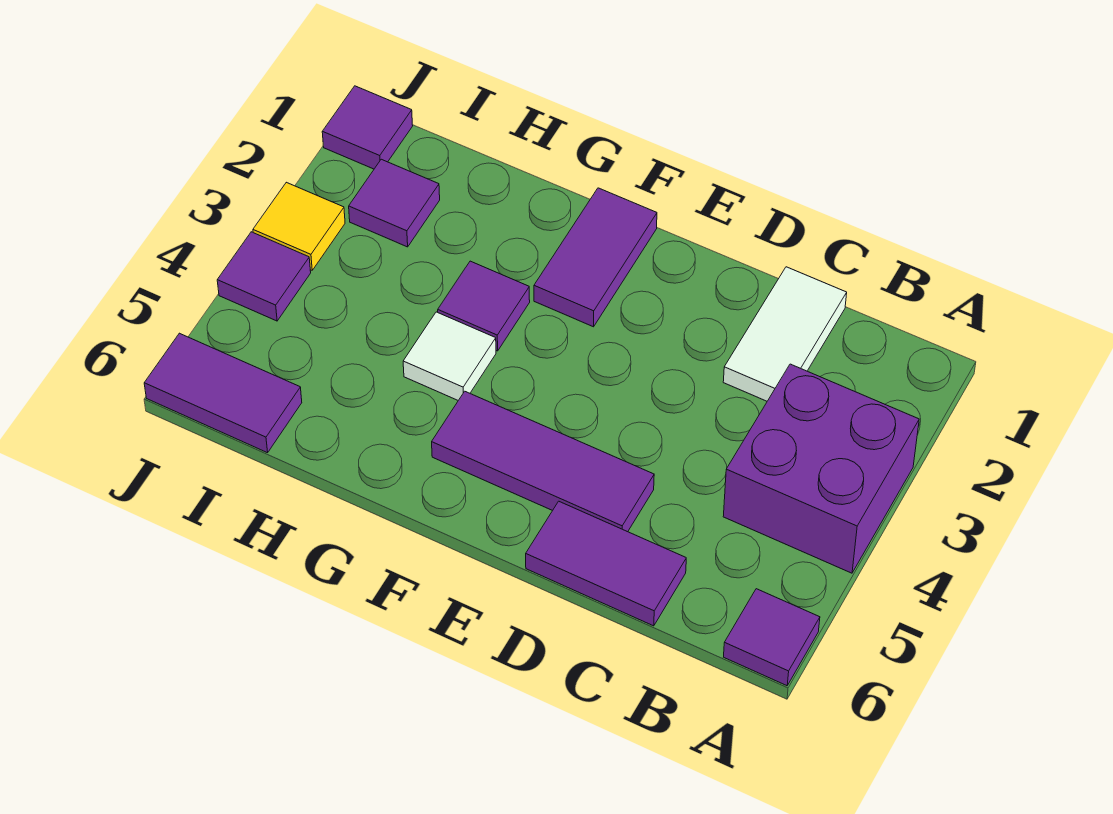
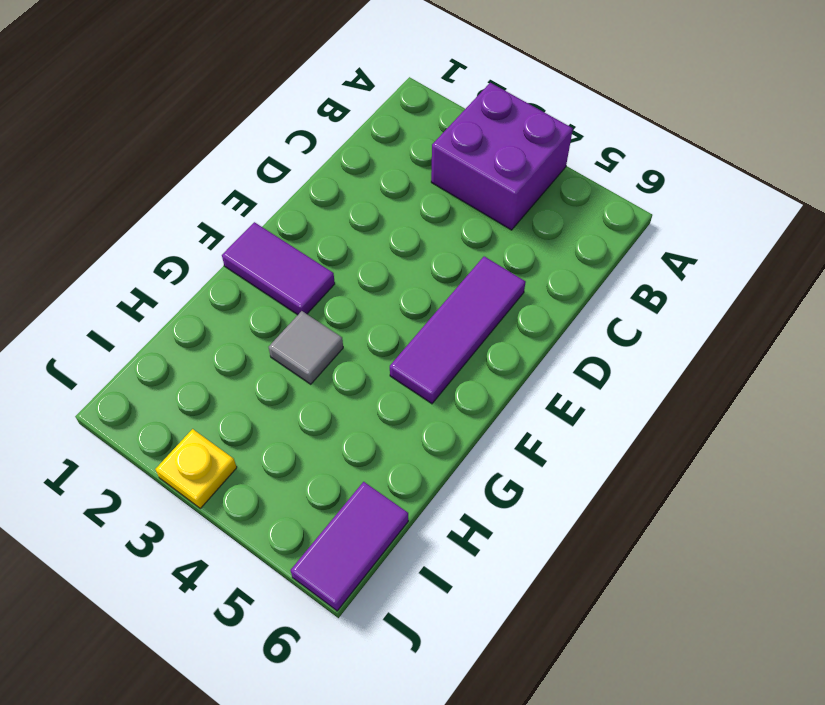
grey 1x1 tile [269,311,343,384] -> purple 1x1 tile [438,261,530,351]
yellow 1x1 plate [156,429,237,508] -> yellow 1x1 tile [253,182,345,270]
none -> purple 1x1 tile [724,589,820,686]
none -> white 1x2 tile [723,267,847,401]
none -> purple 1x2 tile [526,501,686,626]

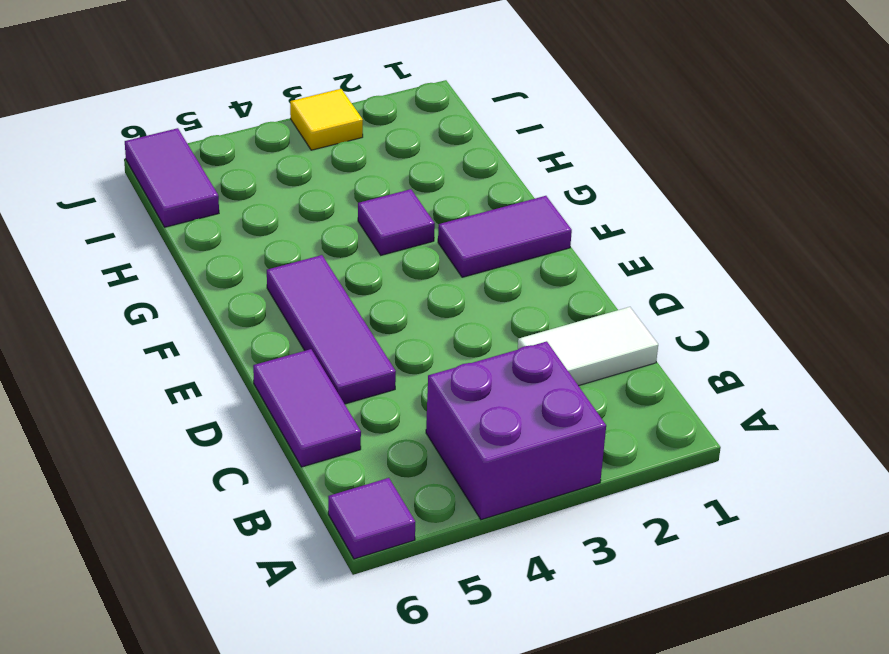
none -> white 1x1 tile [403,312,496,400]
none -> purple 1x1 tile [349,159,440,247]
none -> purple 1x1 tile [322,86,413,169]

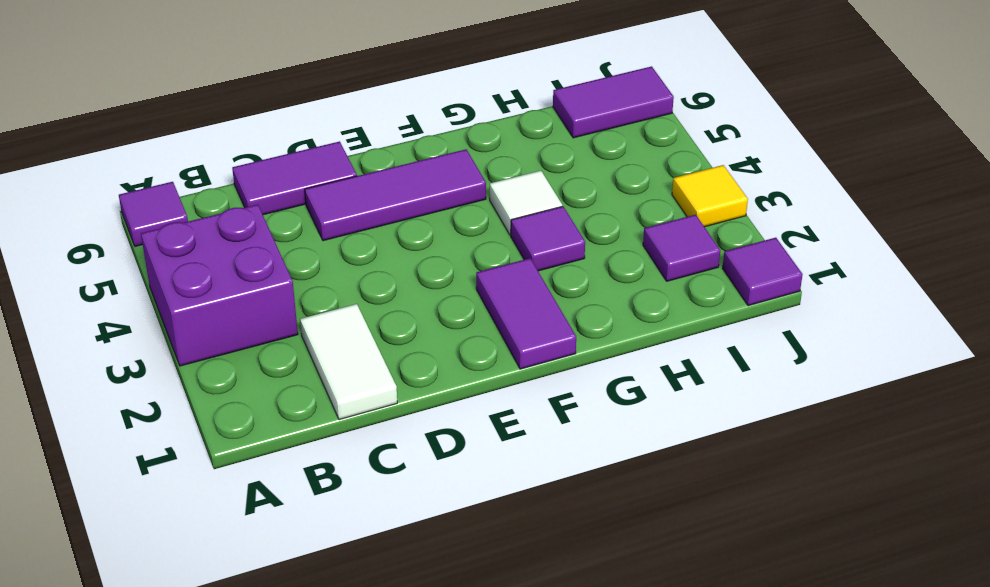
none -> purple 1x1 tile [217,232,311,321]

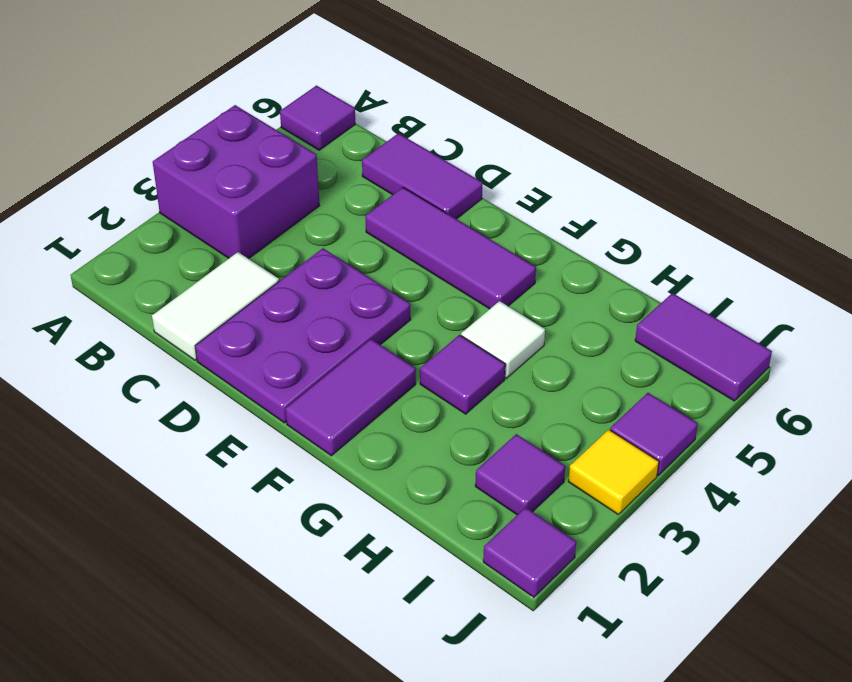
purple 2x3 plate [195,248,411,423] -> none

